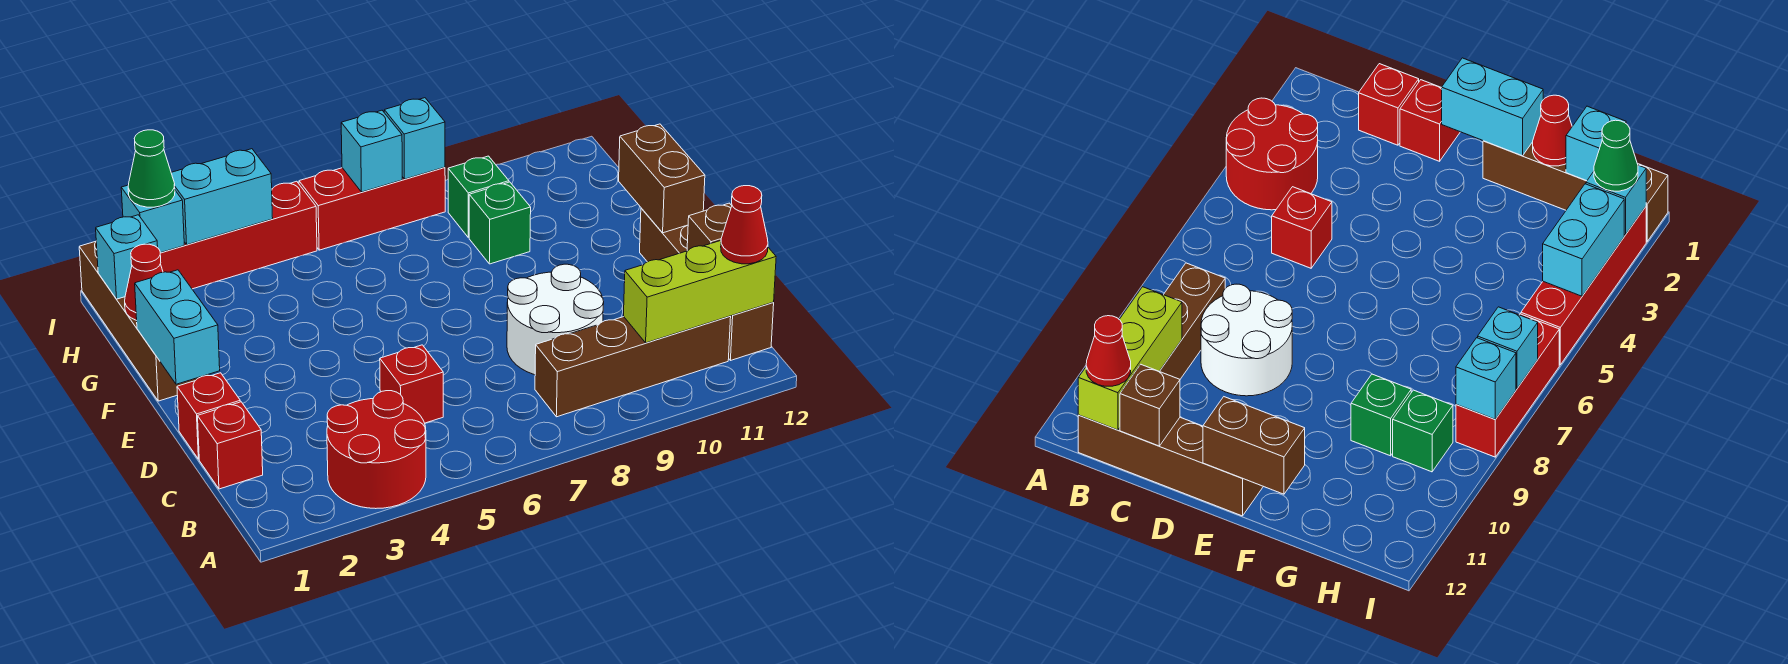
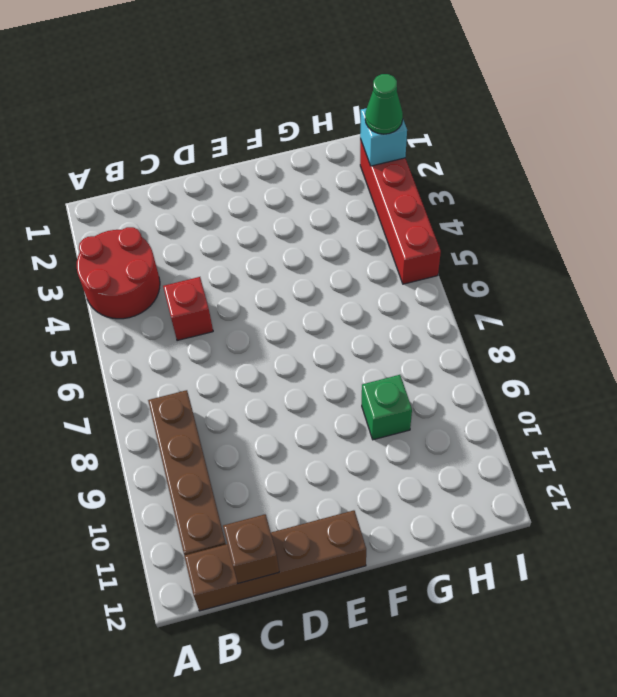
none -> red 1x1 brick [198,402,263,489]
none -> white 2x2 round brick [507,264,604,375]
none -> red 1x1 brick [177,373,240,459]

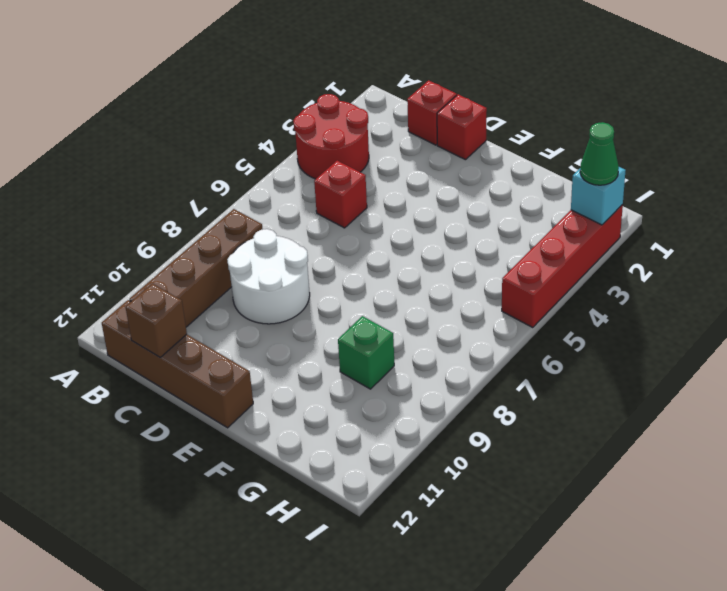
none -> brown 1x4 brick [79,241,200,401]
none -> green 1x1 brick [448,156,509,237]
none -> red 1x3 brick [299,167,445,250]

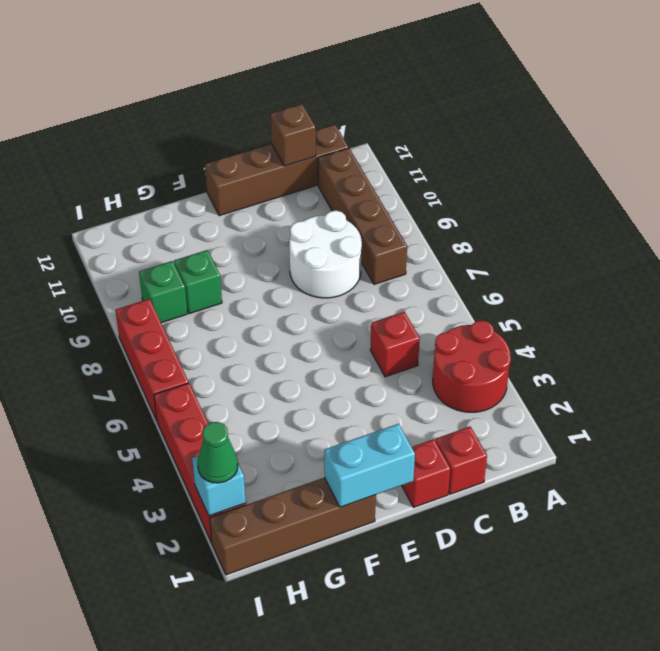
none -> lime 1x3 brick [624,241,776,343]
none -> brown 1x2 brick [619,124,705,233]
none -> red 1x1 cone [125,244,163,321]

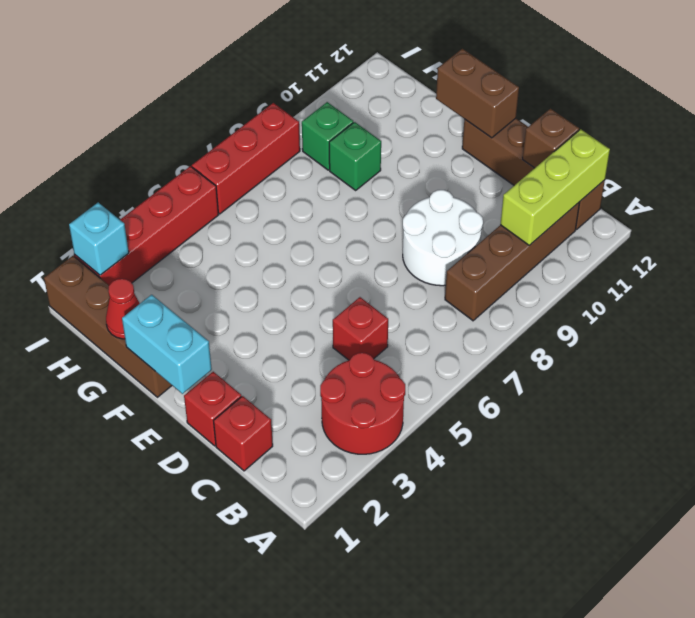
none -> cyan 1x1 brick [96,215,158,299]
none -> cyan 1x2 brick [171,149,273,245]
none -> cyan 1x1 brick [341,110,402,192]

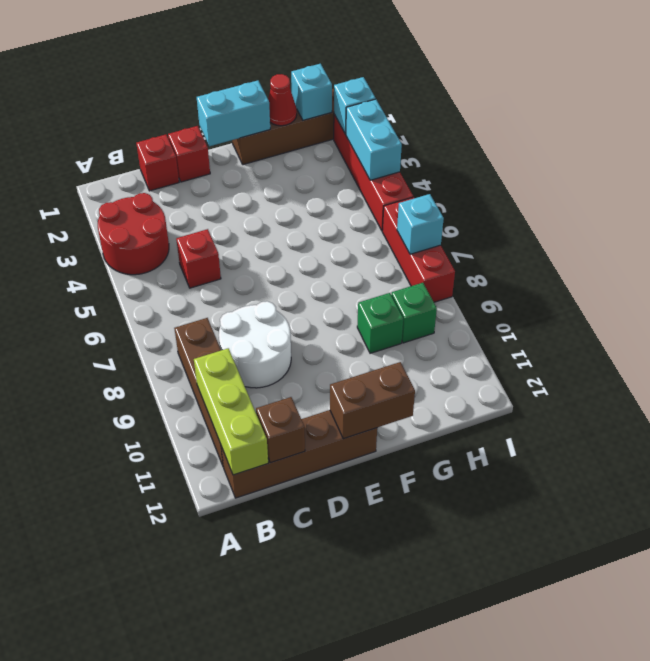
none -> cyan 1x1 brick [384,98,445,179]
none -> red 1x1 cone [721,186,768,264]
none -> green 1x1 cone [128,130,175,207]

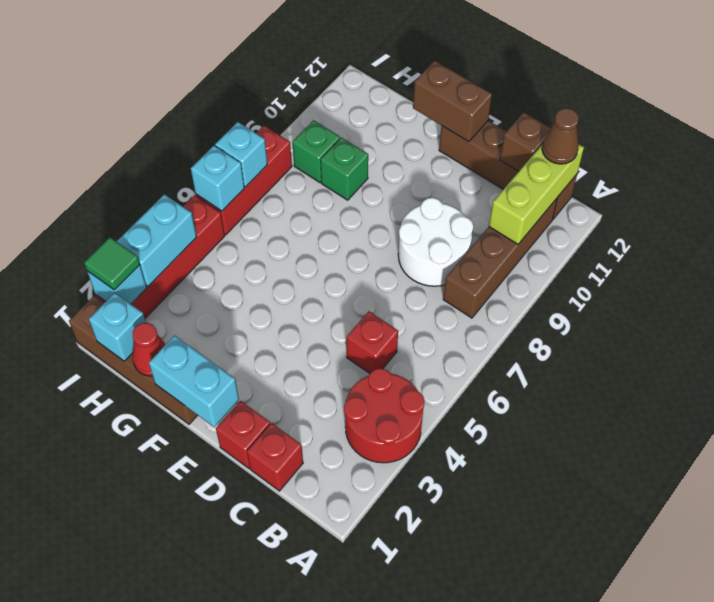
brown 1x1 cone [542,108,579,164] -> red 1x1 cone [721,186,768,264]
green 1x1 tile [84,237,140,290] -> green 1x1 cone [128,130,175,207]
cyan 1x1 brick [191,146,244,211] -> cyan 1x1 brick moved to [384,98,445,179]

